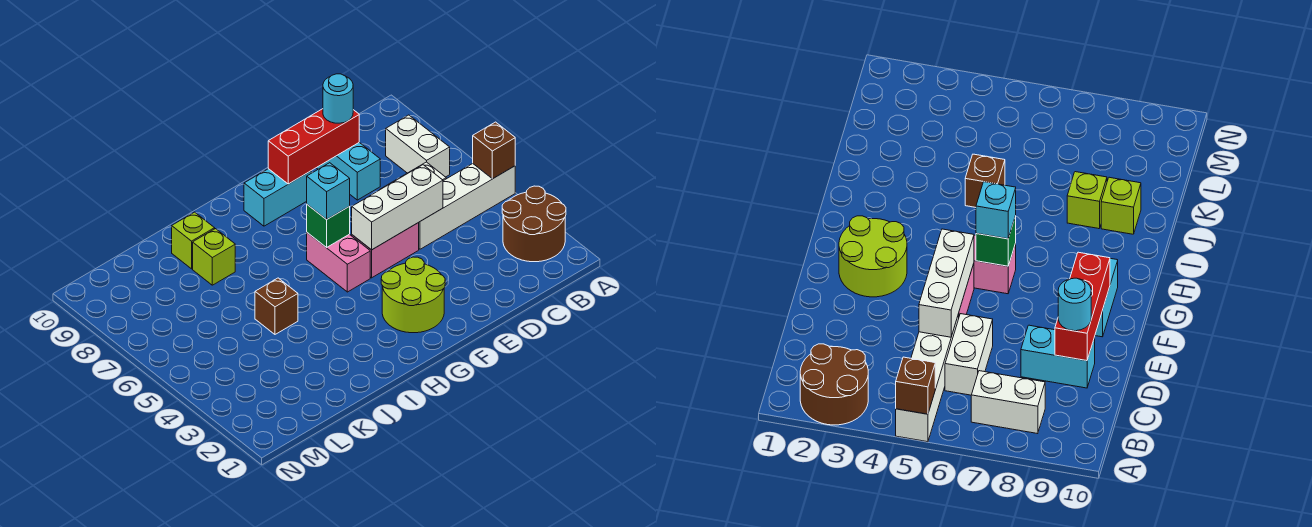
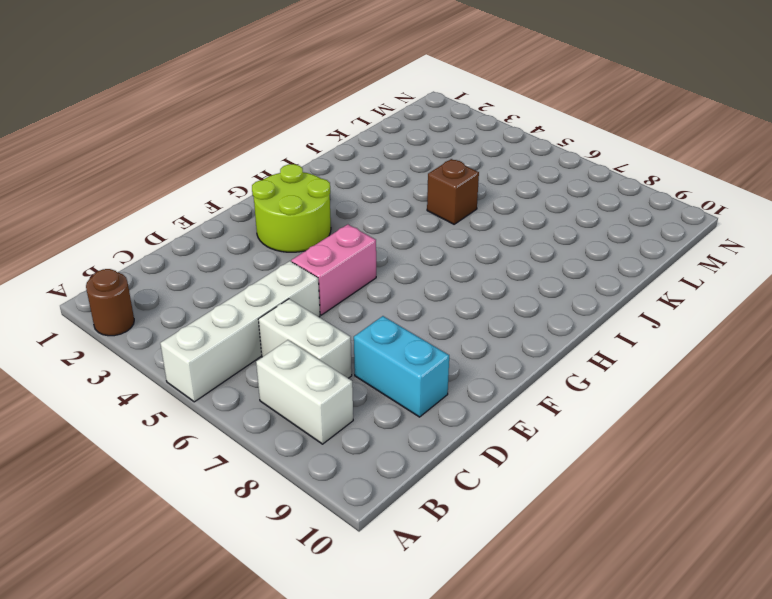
brown 1x1 round brick [86,269,134,336] -> brown 2x2 round brick [502,186,566,262]
white 1x2 brick [258,299,352,378] -> white 1x2 brick turned to [945,314,993,395]
none -> cyan 1x2 brick [244,169,311,226]
none -> pink 1x2 brick [307,233,370,292]
none -> lime 1x1 brick [193,229,235,285]

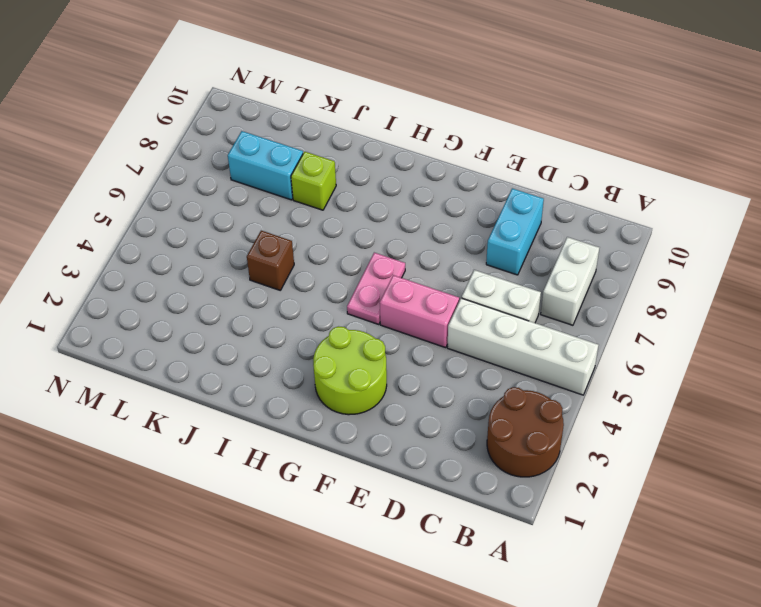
pink 1x2 plate [347,253,405,324] -> pink 1x2 brick [307,233,370,292]
cyan 1x2 brick [228,131,303,200] -> cyan 1x2 brick moved to [244,169,311,226]
none -> lime 1x1 brick [172,212,215,269]
none -> brown 1x1 brick [473,122,515,179]
none -> white 1x3 brick [352,165,443,250]

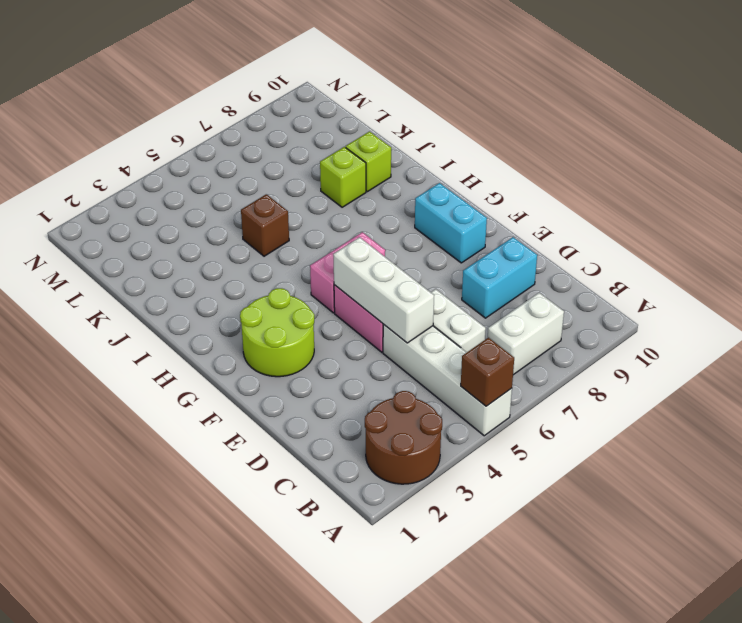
none -> red 1x3 brick [268,109,359,184]
none -> green 1x1 brick [307,205,350,248]
none -> cyan 1x1 round brick [323,74,353,123]

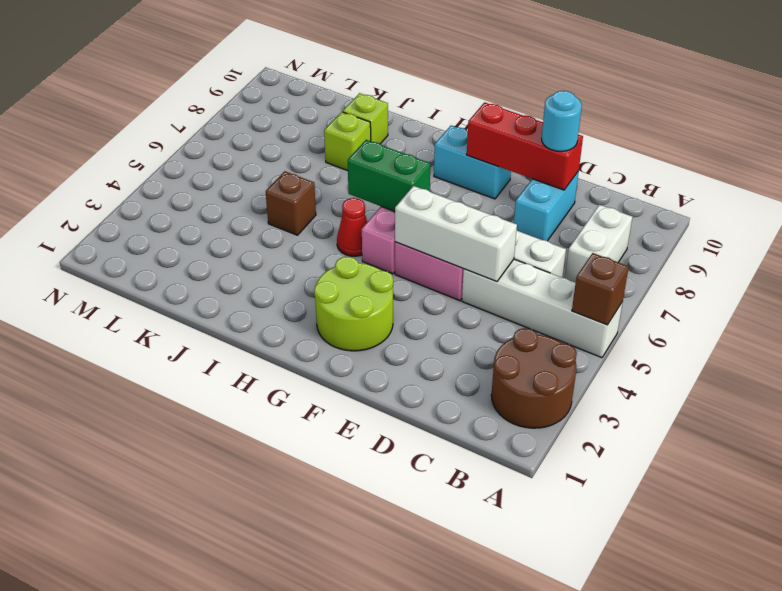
green 1x2 brick [348,140,430,212] -> green 1x1 brick [307,205,350,248]
red 1x1 cone [337,198,367,256] -> none
none -> cyan 1x1 brick [307,163,350,220]

